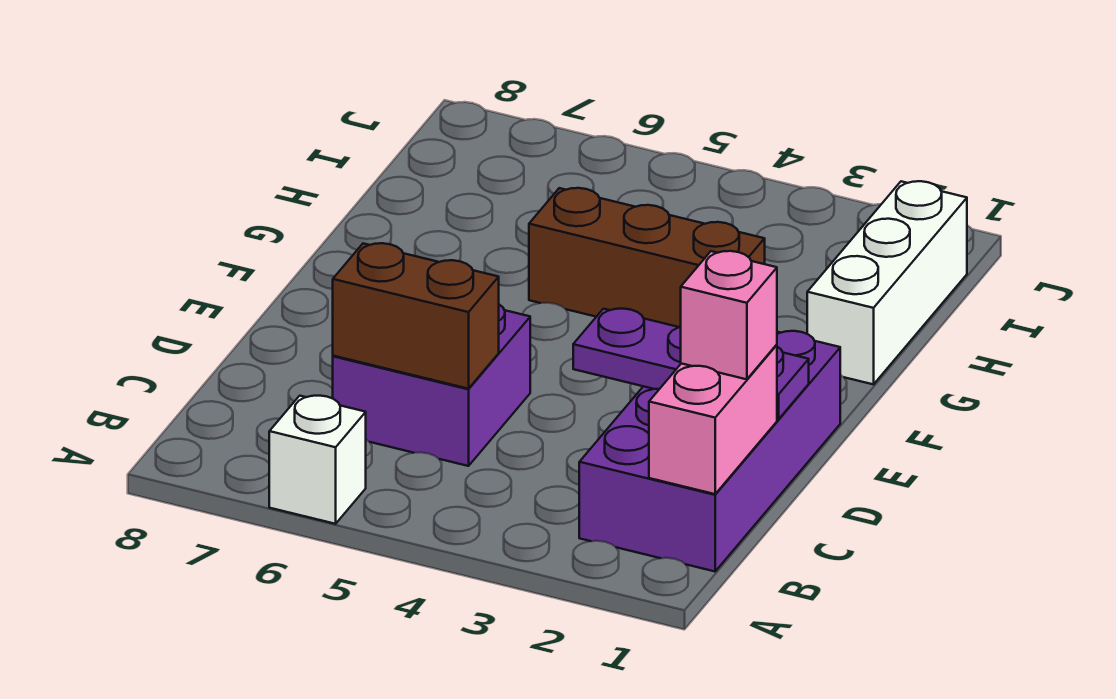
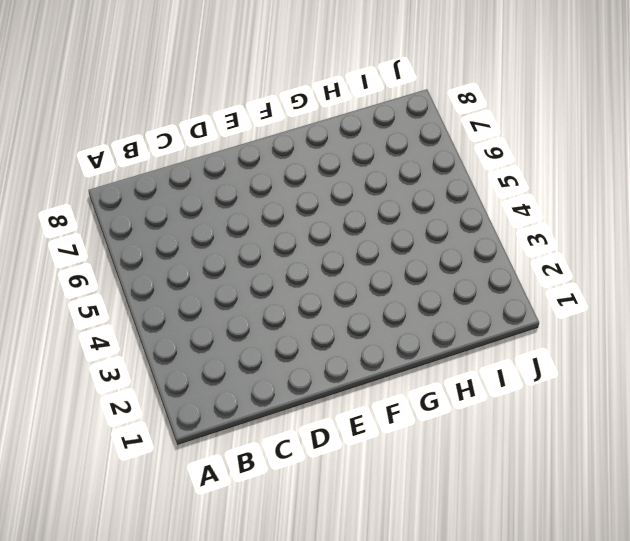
none -> white 1x1 brick [269,396,366,524]
none -> purple 2x4 brick [579,331,840,571]

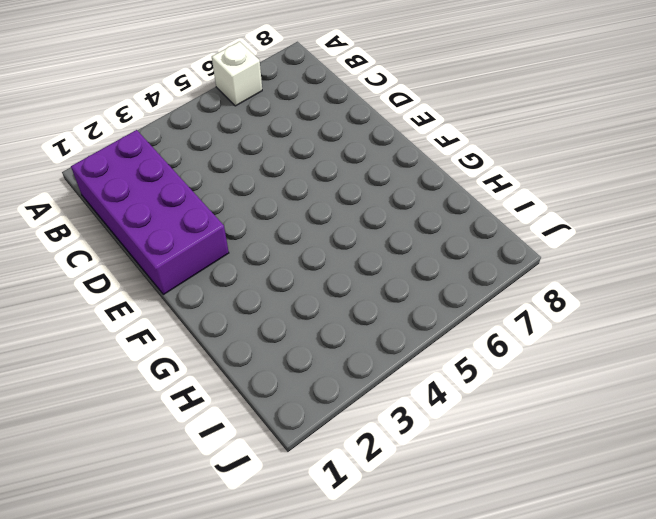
none -> purple 2x2 brick [333,305,530,466]
none -> white 1x3 brick [807,181,967,384]

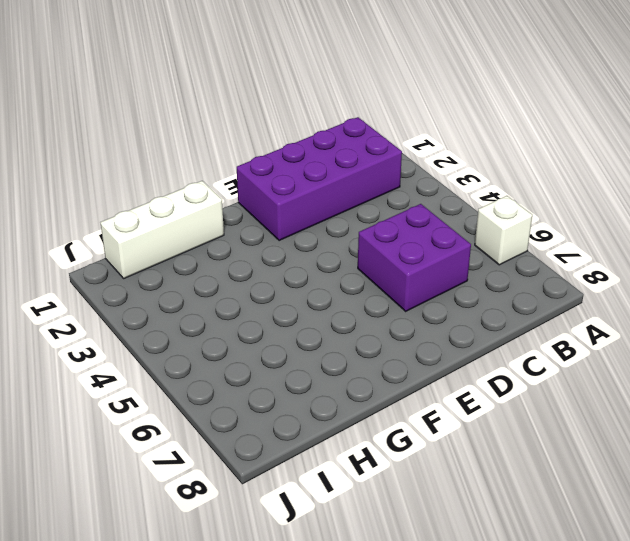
none -> brown 1x3 brick [529,188,765,327]
none -> pink 1x2 brick [649,345,777,494]

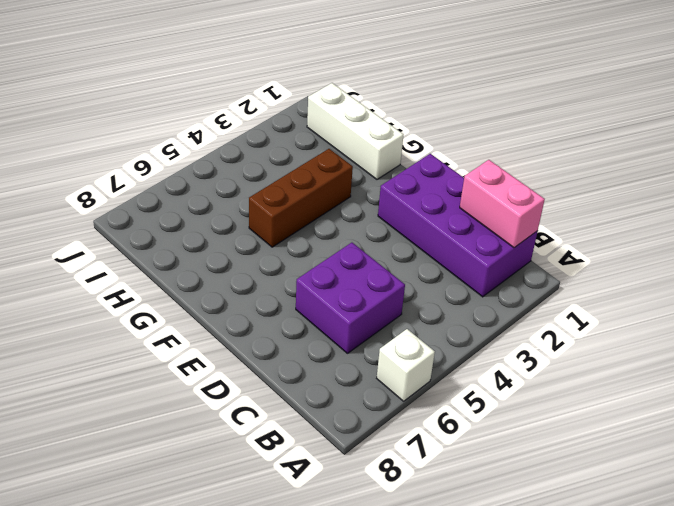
none -> brown 1x2 brick [333,243,499,389]
none -> purple 1x3 plate [573,309,809,419]

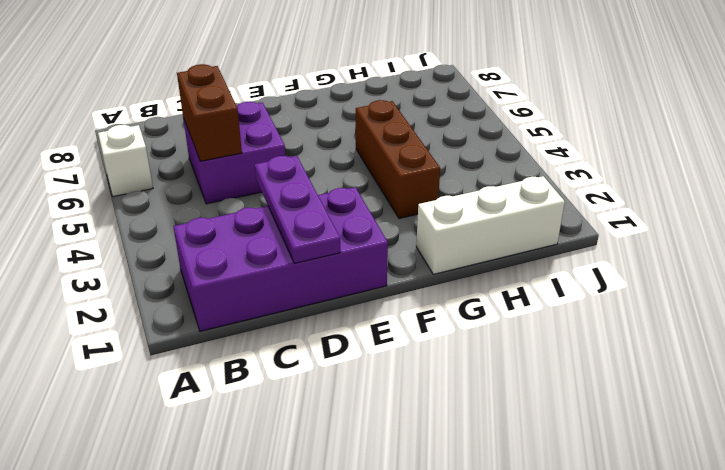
none -> pink 1x2 brick [649,345,777,494]
none -> pink 1x1 brick [681,251,777,379]

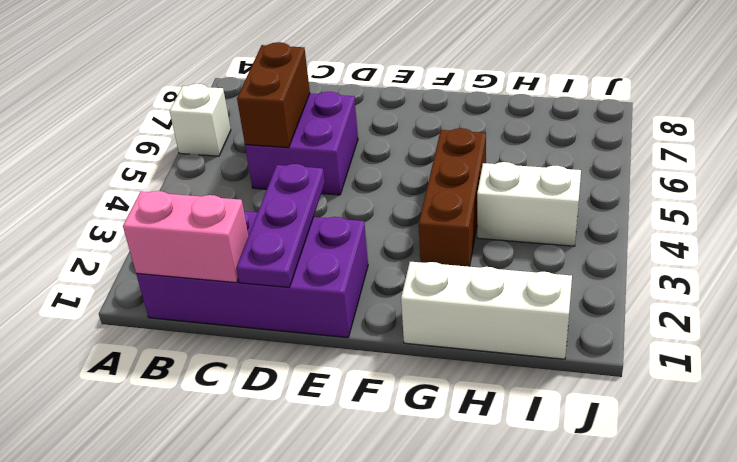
white 1x2 brick [477,162,581,246] -> none
none -> pink 1x1 brick [681,251,777,379]

